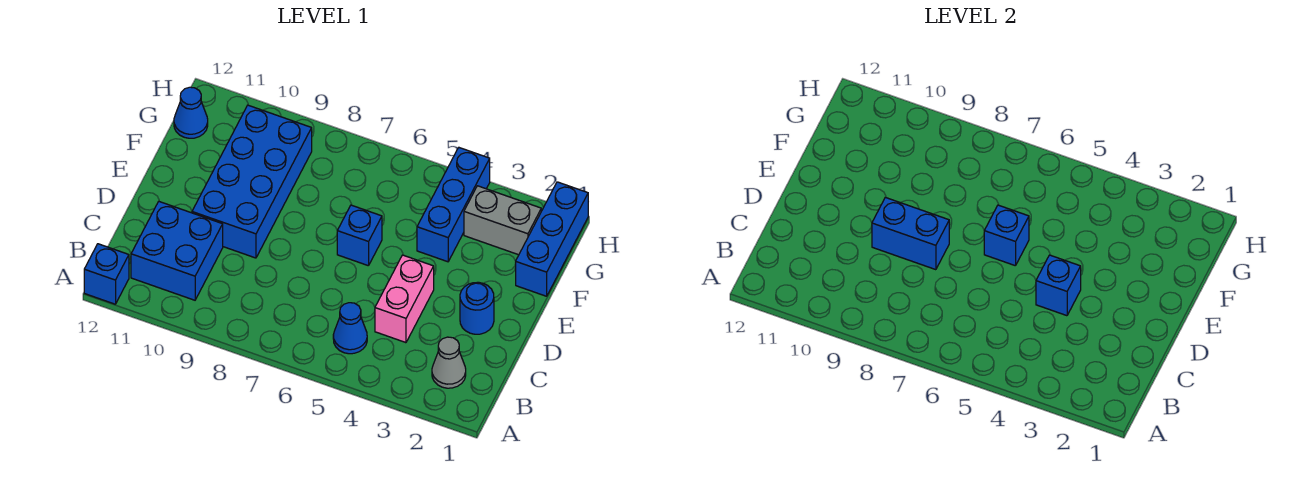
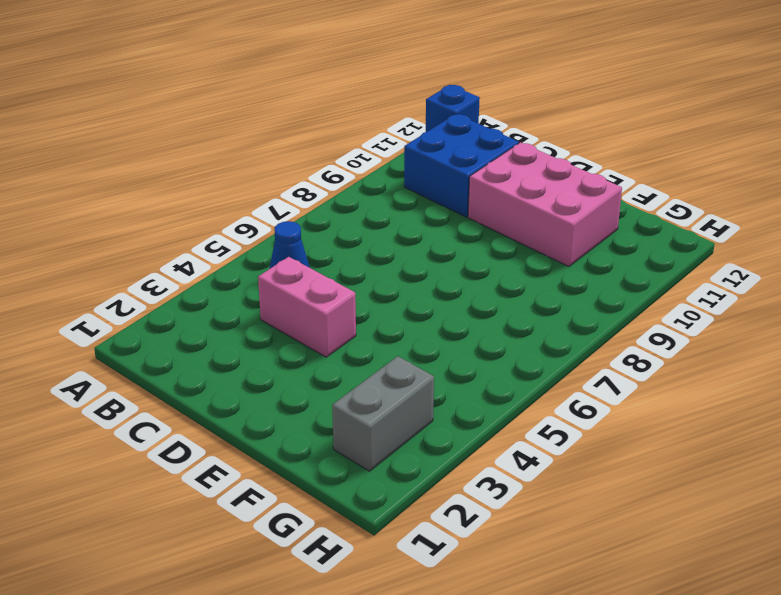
pink 2x3 brick [468,142,622,267] -> blue 2x4 brick [192,105,312,258]
none -> grey 1x1 cone [432,337,466,388]
none -> blue 1x1 round brick [460,282,494,334]
none -> blue 1x1 brick [337,205,382,266]

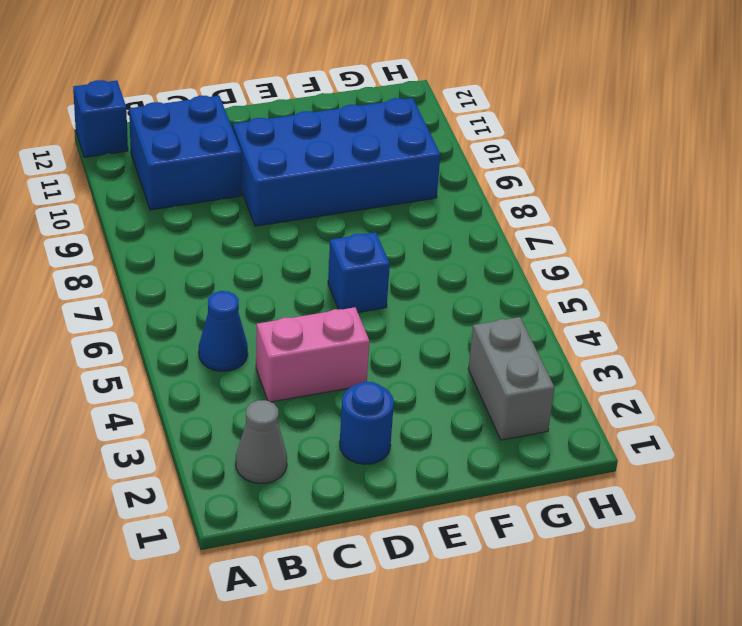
none -> blue 1x3 brick [516,182,588,296]
none -> blue 1x3 brick [417,148,490,262]
none -> blue 1x1 cone [174,87,208,138]

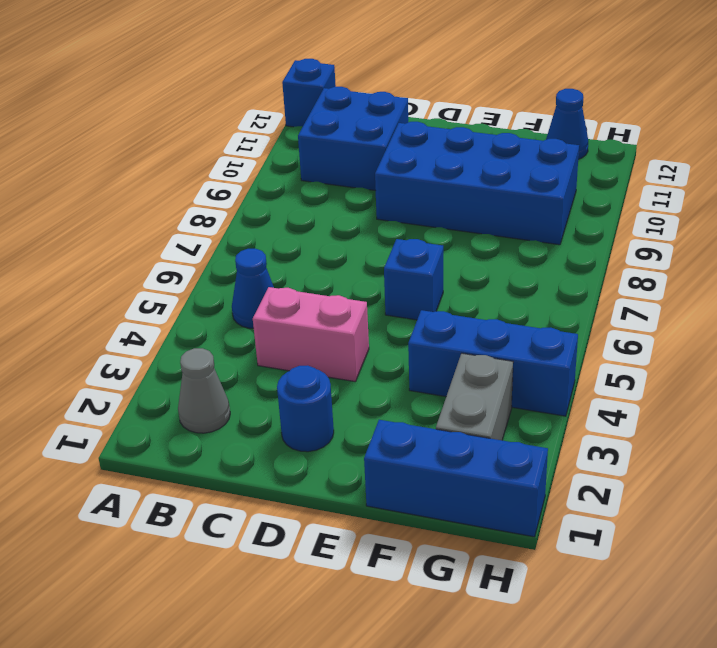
none -> blue 1x1 brick [1036,255,1081,316]
none -> blue 1x2 brick [872,197,949,270]
none -> blue 1x1 brick [984,205,1029,266]

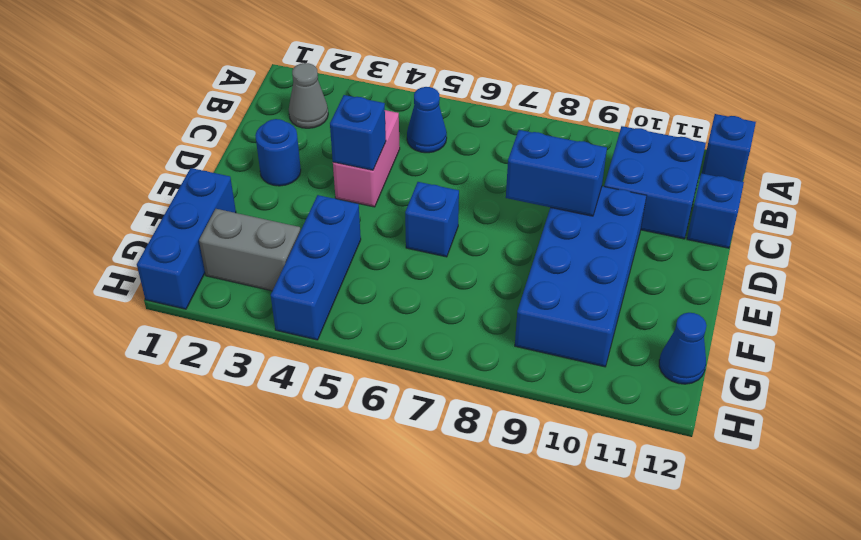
blue 1x1 brick [687,173,744,248] -> blue 1x1 brick moved to [984,205,1029,266]

